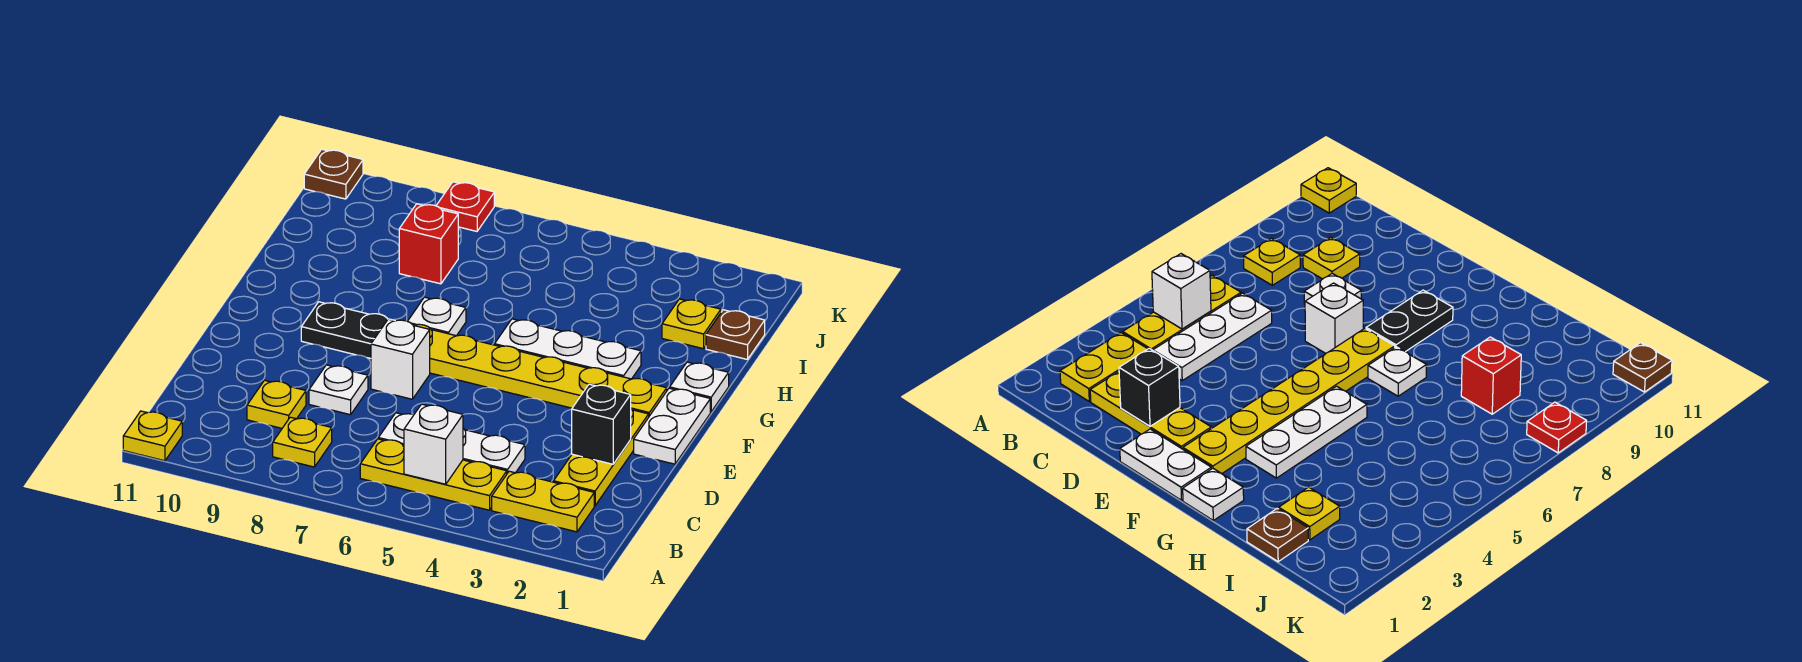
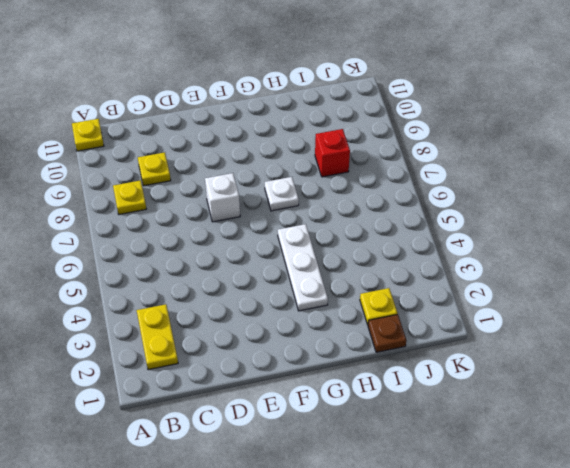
none -> yellow 1x3 plate [360,439,507,510]
none -> yellow 1x3 plate [554,409,649,506]
none -> white 1x3 plate [378,413,525,473]

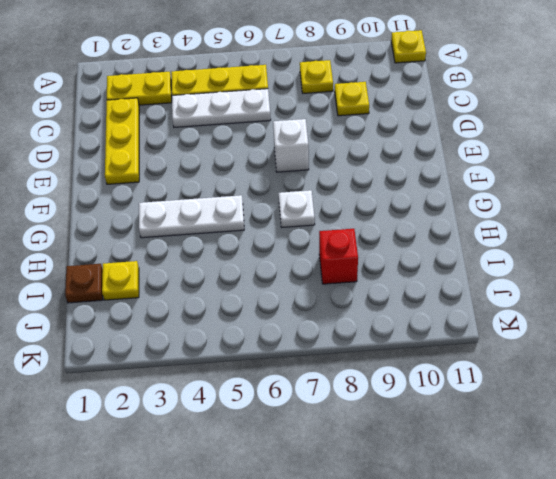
none -> white 1x1 plate [309,365,368,415]
none -> white 1x2 plate [634,388,710,464]
none -> yellow 1x6 plate [413,324,667,416]

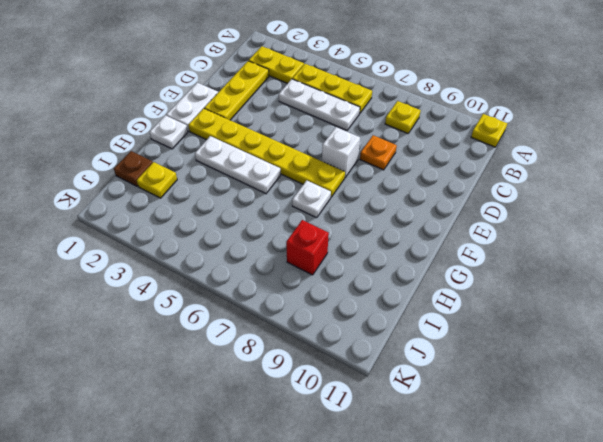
orange 1x1 plate [360,135,397,170] -> white 1x1 plate [309,365,368,415]
none -> yellow 1x1 plate [247,380,306,428]
none -> black 1x2 plate [301,302,388,358]
none -> red 1x1 plate [436,182,494,231]

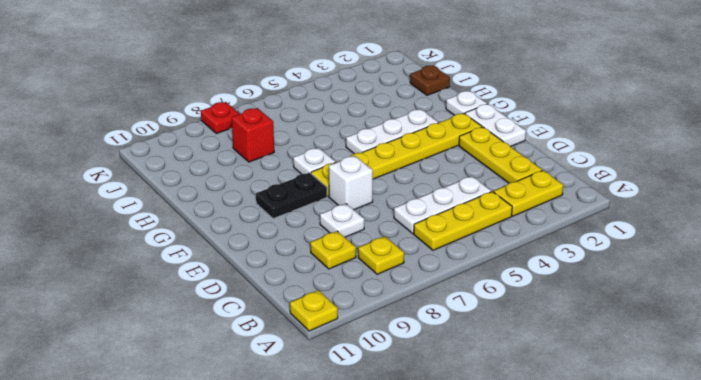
none -> yellow 1x1 plate [662,299,721,349]
none -> brown 1x1 plate [304,149,363,199]
none -> white 1x1 brick [404,404,463,484]

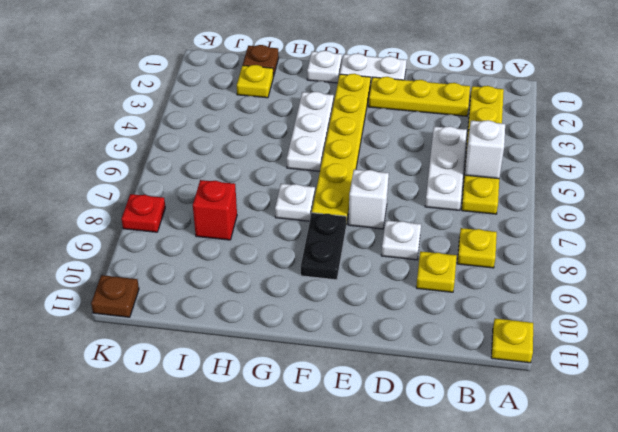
none -> black 1x1 brick [572,384,631,464]

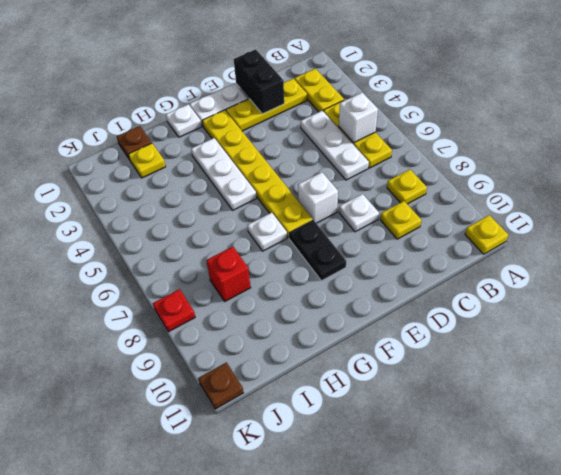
black 1x2 brick [234,49,284,114] -> black 1x1 brick [572,384,631,464]

